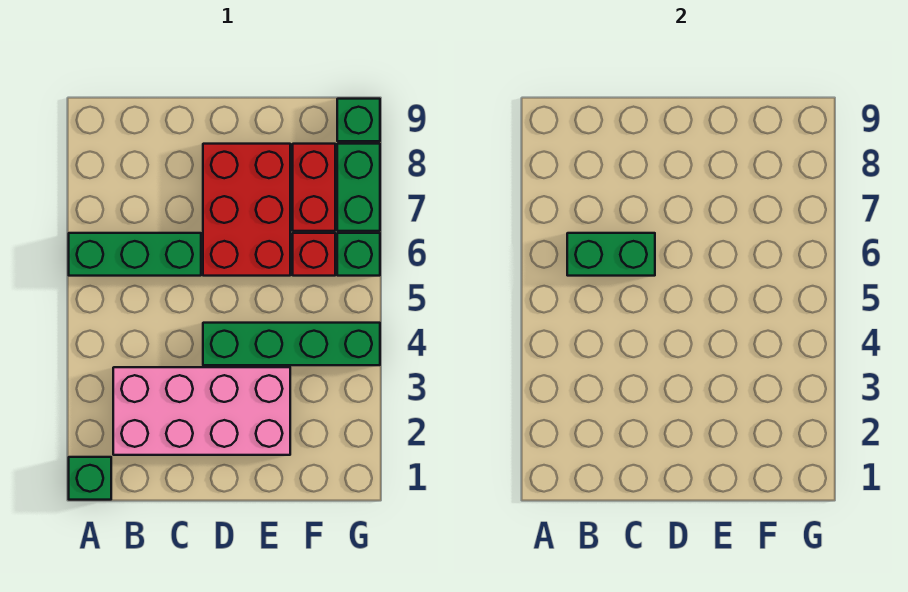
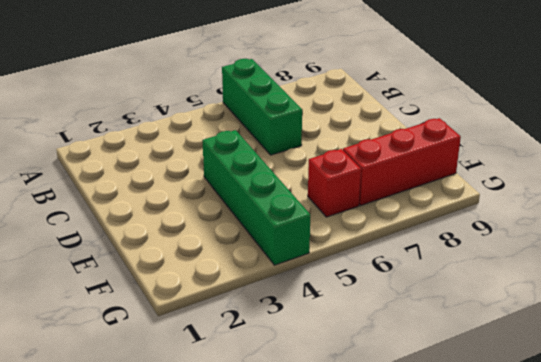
red 1x3 brick [343,118,461,206] -> red 1x2 brick [293,144,335,231]
none -> green 1x1 brick [69,457,111,500]
none -> pink 2x4 brick [113,367,290,455]

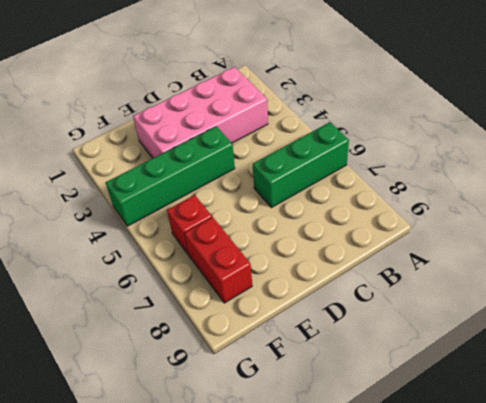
none -> green 1x1 brick [69,457,111,500]
none -> red 2x3 brick [203,144,290,276]

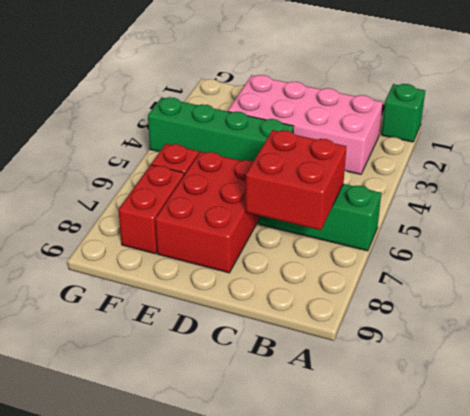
red 2x2 brick [246,130,347,230] -> green 1x2 brick [567,233,655,276]
none -> green 1x1 brick [337,233,380,276]
none -> green 1x2 brick [337,144,380,231]

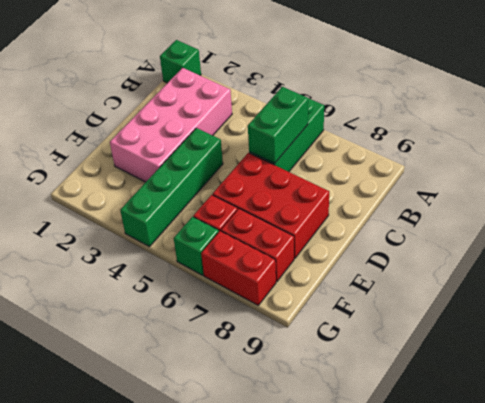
red 1x2 brick [201,231,276,305] -> green 1x2 brick [337,144,380,231]
none -> green 1x1 brick [337,99,380,141]

